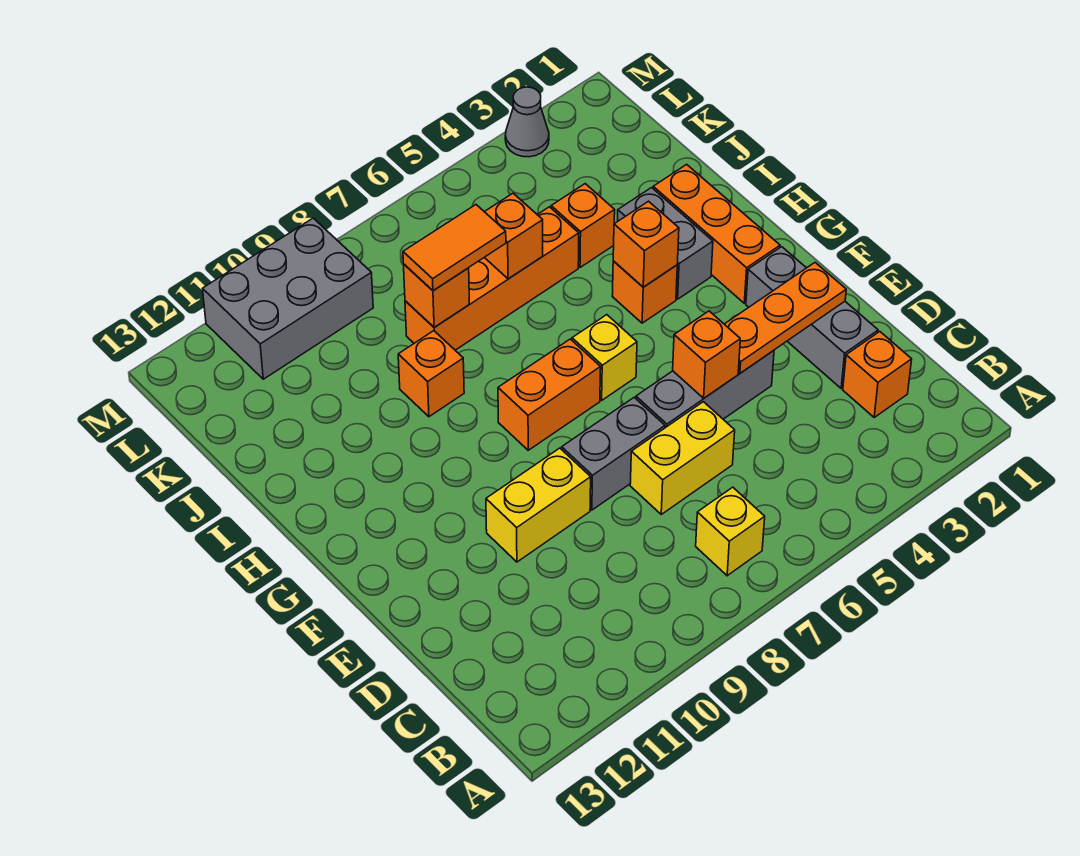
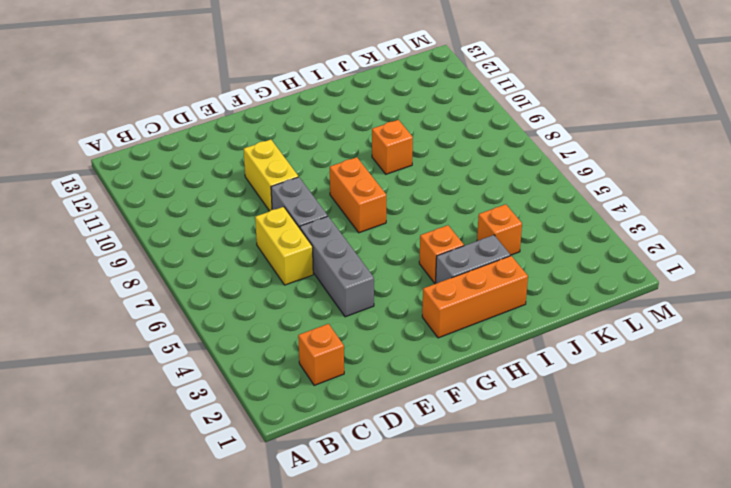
none -> yellow 1x1 brick [696,487,765,576]
none -> grey 1x3 brick [746,247,878,388]
none -> yellow 1x1 brick [572,315,637,400]

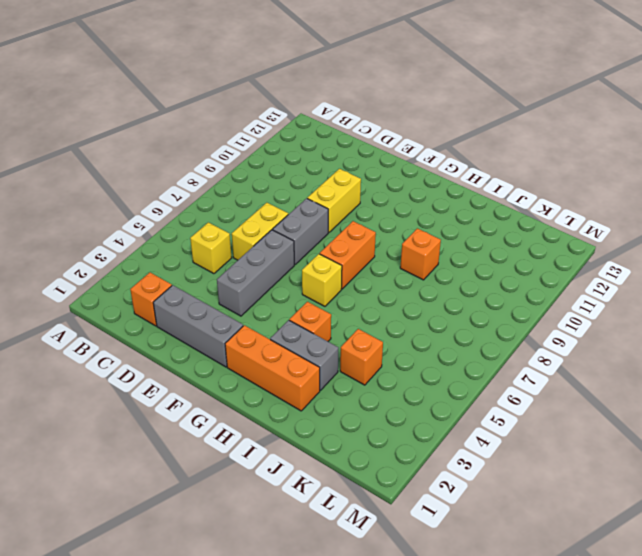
yellow 1x1 brick [190,222,232,274] -> yellow 1x1 brick moved to [696,487,765,576]
none -> orange 1x4 brick [405,207,579,350]
none -> grey 2x3 brick [203,218,373,379]
none -> grey 1x1 cone [505,87,549,157]

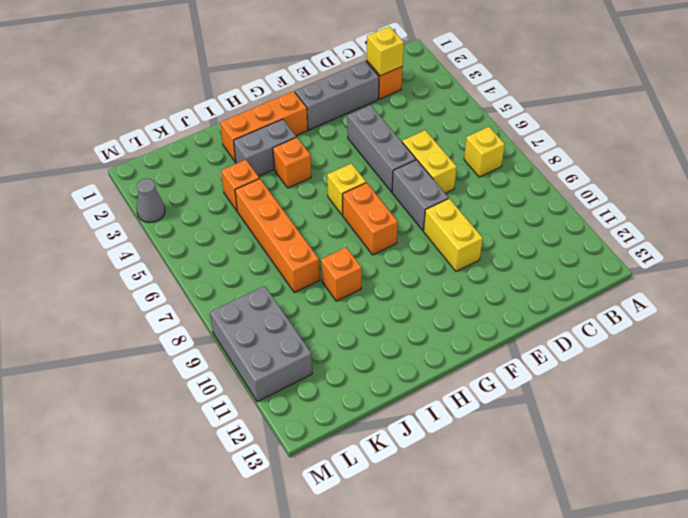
yellow 1x1 brick [366,26,404,76] -> none
none -> orange 1x3 plate [725,263,846,373]
none -> orange 1x1 brick [673,311,740,398]
none -> orange 1x1 brick [613,201,679,287]

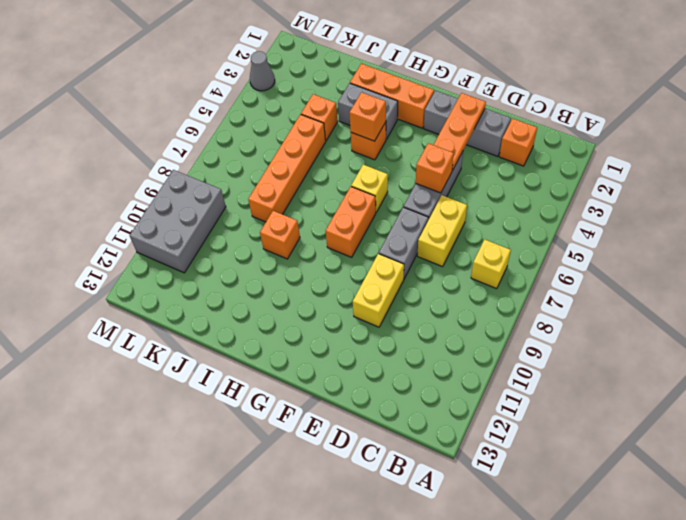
none -> orange 1x1 brick [484,193,543,279]
none -> orange 1x1 brick [404,264,469,327]
none -> orange 1x2 tile [403,205,506,290]

